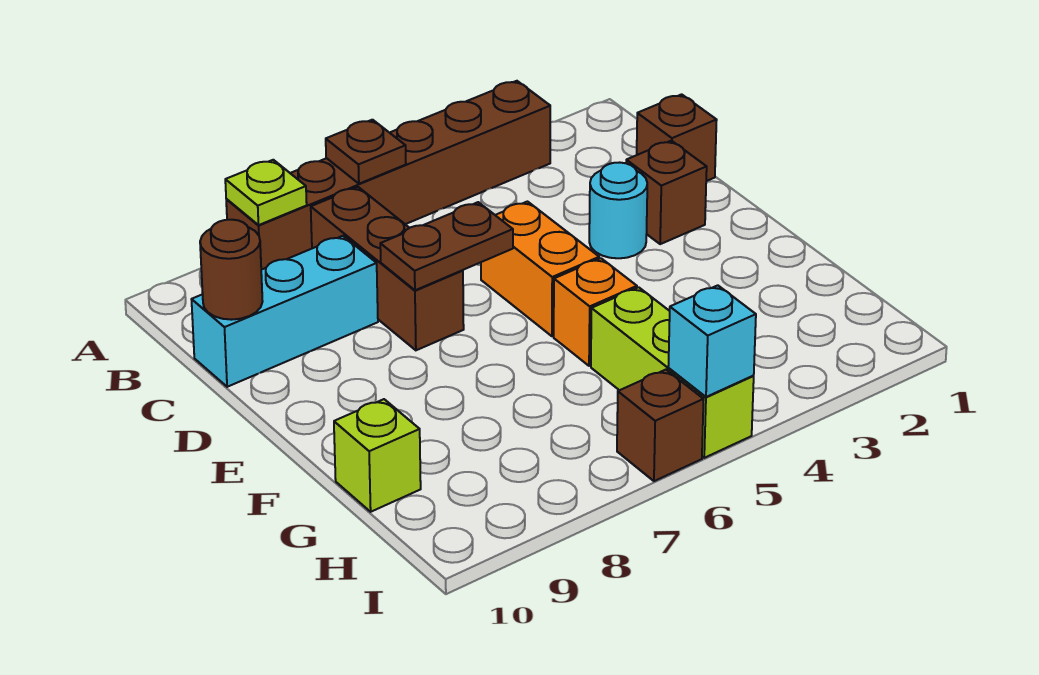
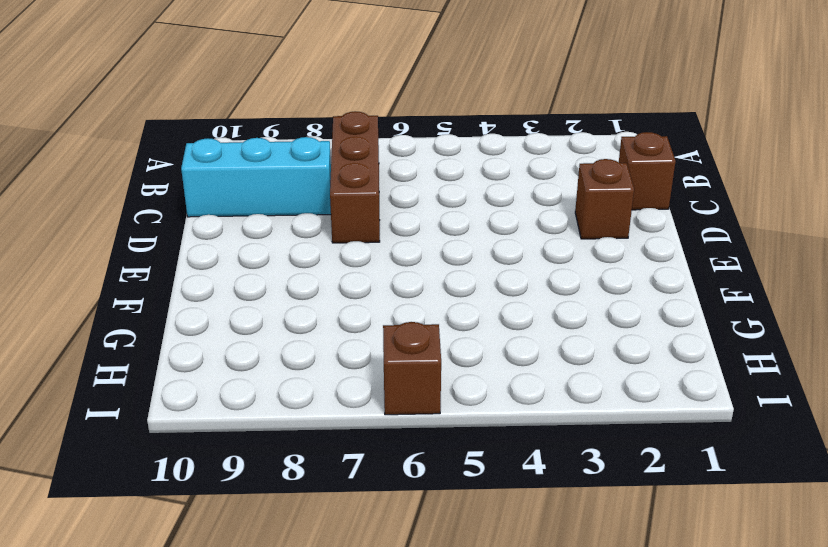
none -> brown 1x6 brick [226,81,550,270]
none -> cyan 1x1 round brick [589,162,647,258]
none -> orange 1x2 brick [481,202,599,336]

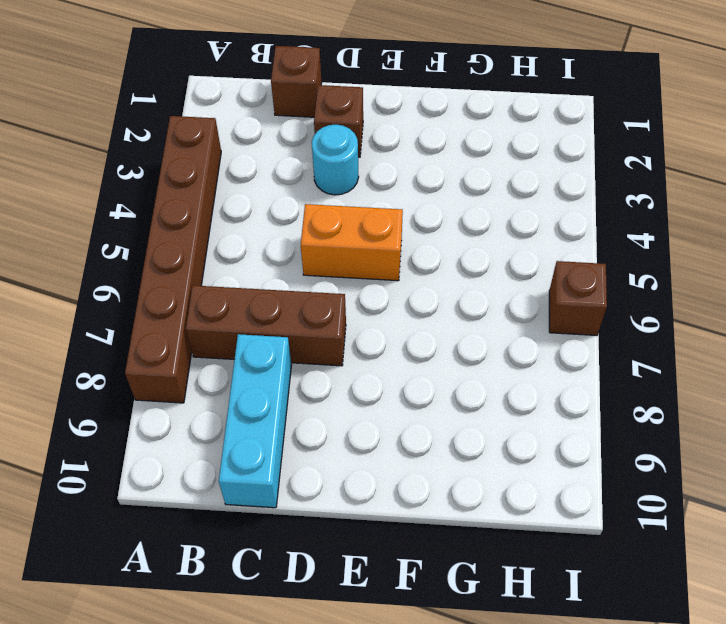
none -> orange 1x1 brick [554,258,637,366]
none -> lime 1x3 brick [591,287,754,458]
none -> lime 1x1 brick [334,399,421,512]

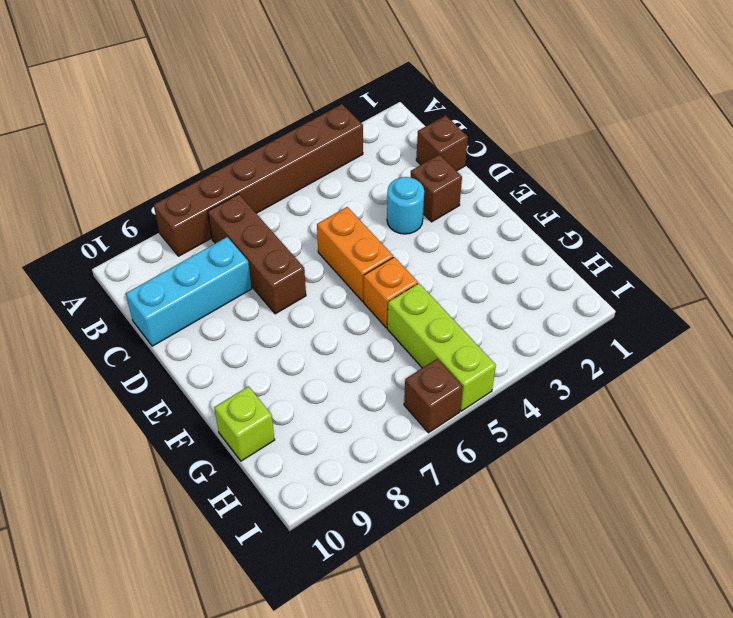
none -> brown 1x1 plate [326,120,406,184]
none -> lime 1x1 plate [225,160,307,225]
none -> brown 1x1 round brick [200,220,263,320]

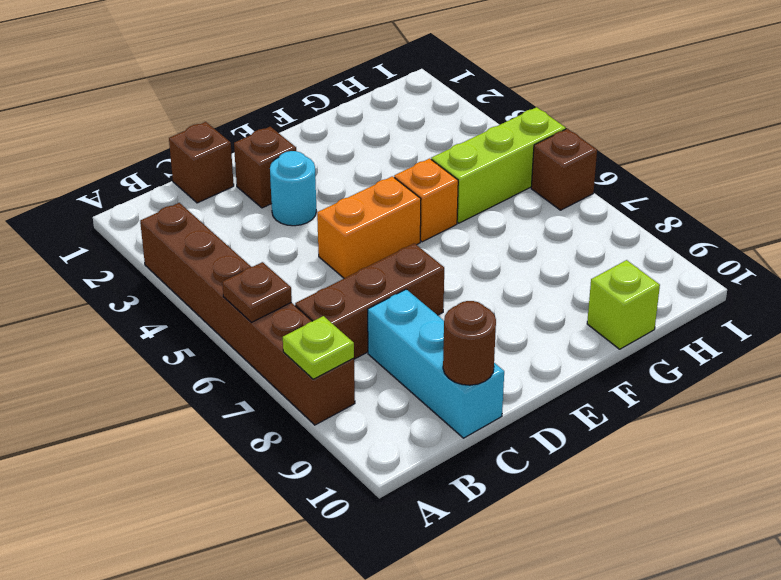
none -> brown 1x2 plate [380,202,513,290]
none -> cyan 1x1 brick [668,285,756,397]

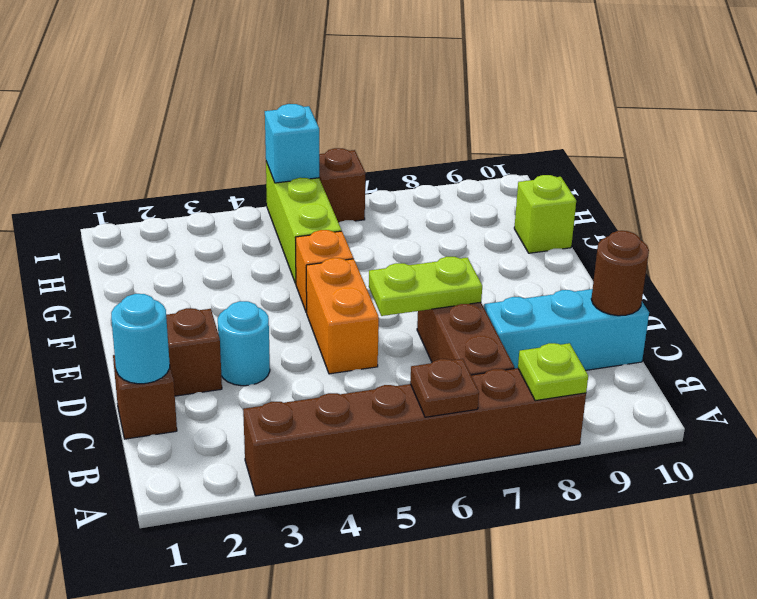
cyan 1x1 round brick [111,294,170,384] -> none
lime 1x2 plate [369,257,482,316] -> brown 1x2 plate [380,202,513,290]

